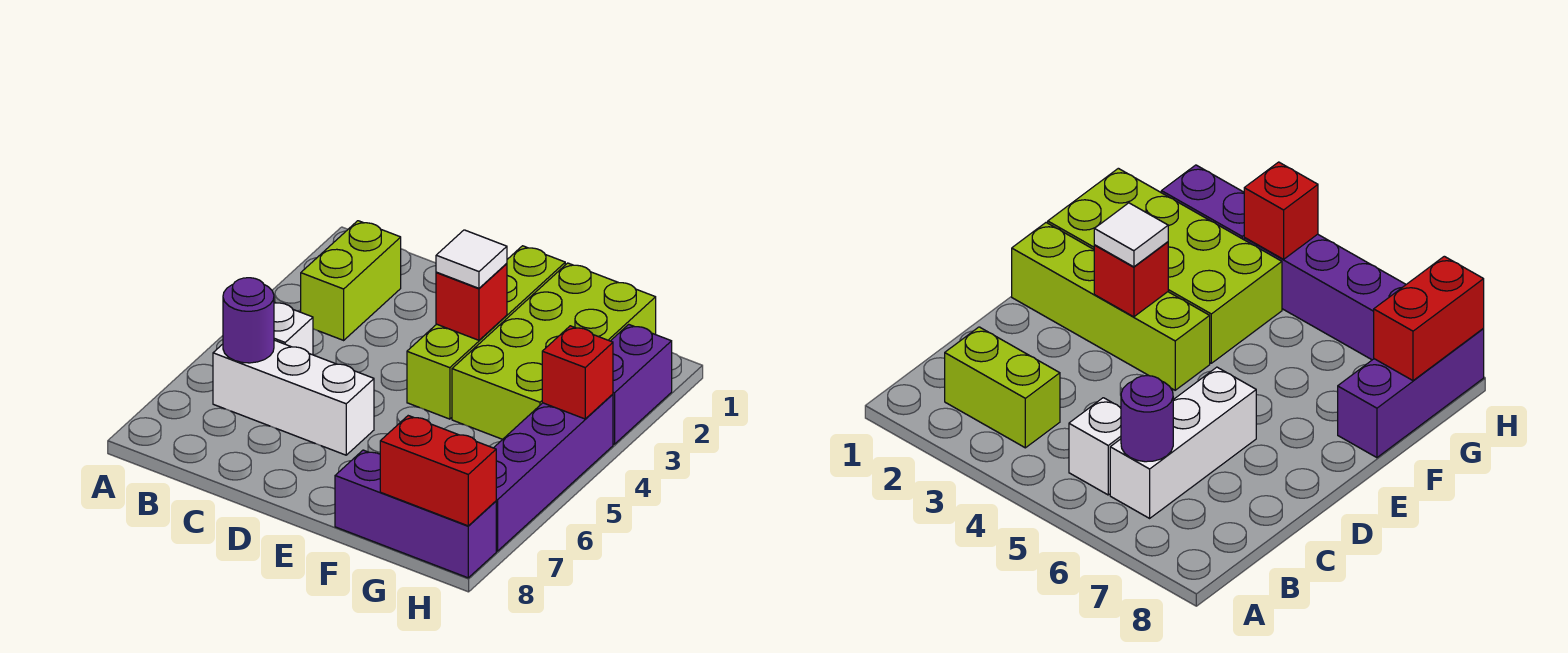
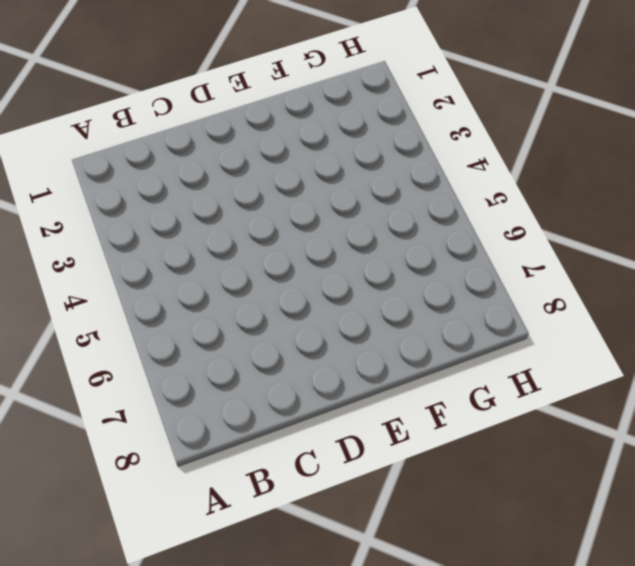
none -> lime 1x2 brick [301,221,401,340]
none -> white 1x1 brick [274,302,313,355]
none -> white 1x3 brick [213,340,374,455]

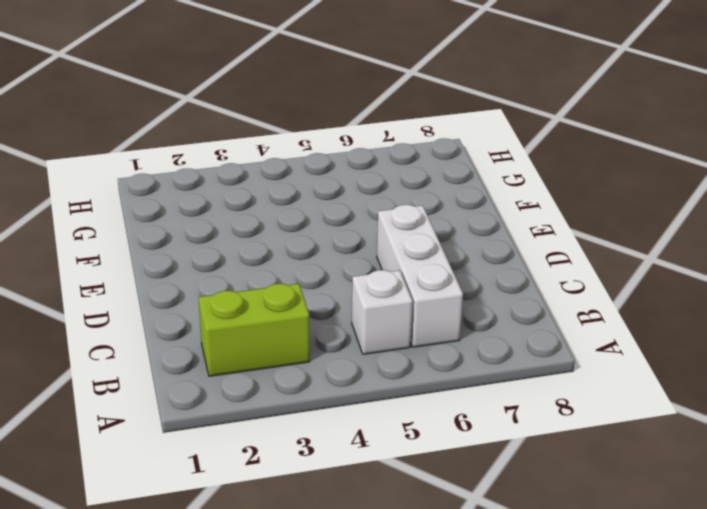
none -> lime 1x4 brick [407,246,565,419]
none -> lime 2x4 brick [452,263,656,439]
none -> purple 1x3 brick [335,450,496,578]

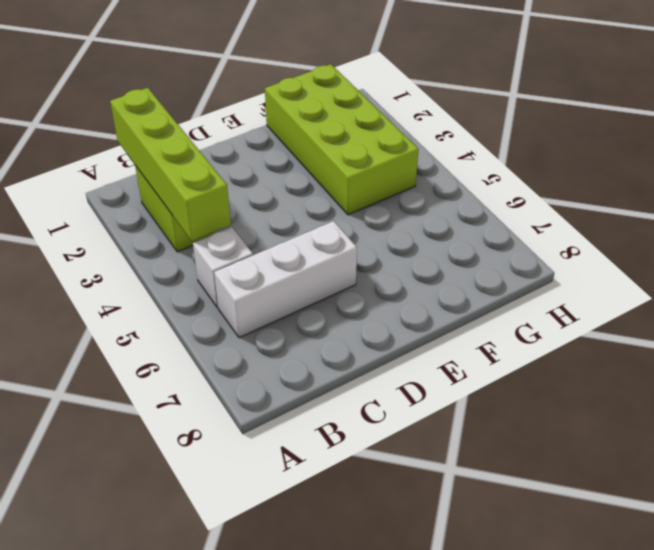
lime 1x4 brick [110,88,231,241] -> lime 1x4 brick moved to [407,246,565,419]
none -> purple 1x3 brick [335,450,496,578]
none -> purple 1x2 brick [611,324,672,444]
none -> purple 1x4 brick [494,394,613,551]

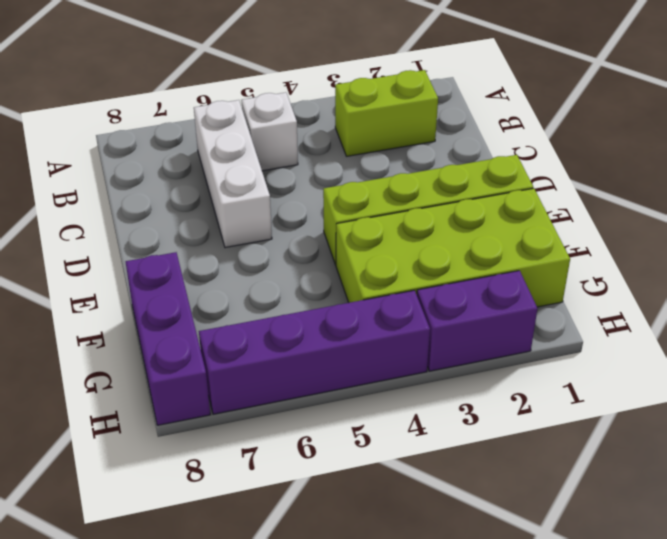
none -> purple 1x1 round brick [223,278,274,363]
none -> red 1x1 brick [436,264,507,340]
none -> red 1x2 brick [380,416,496,526]

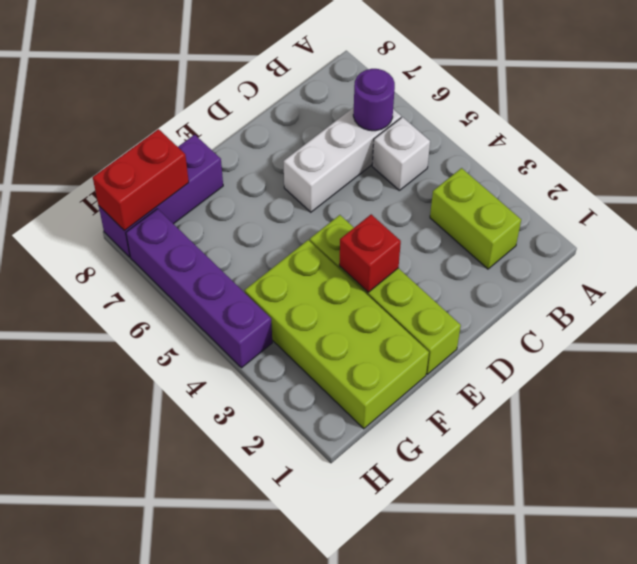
none -> purple 1x2 brick [611,324,672,444]
none -> red 1x1 brick [542,326,613,419]
none -> white 1x1 tile [436,230,507,288]

